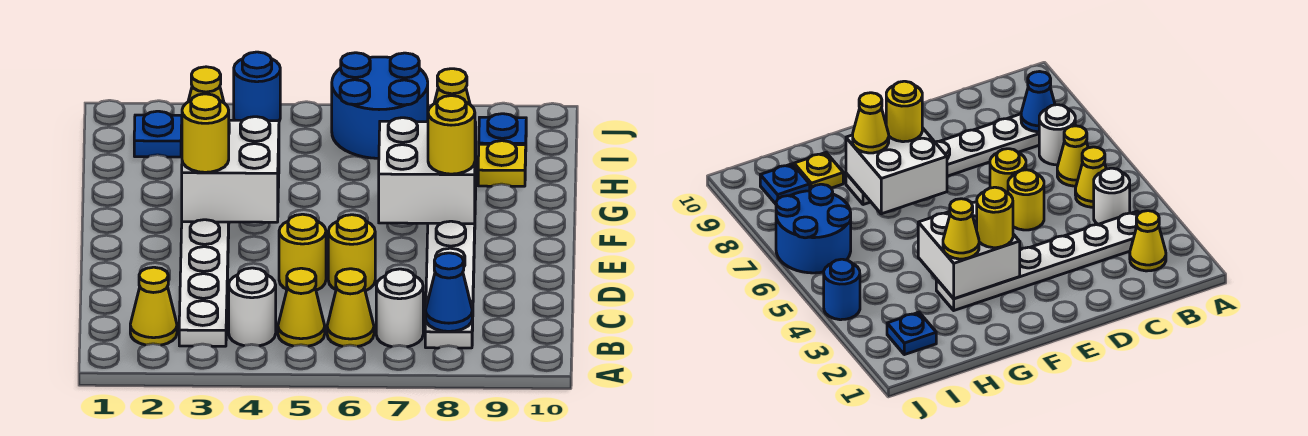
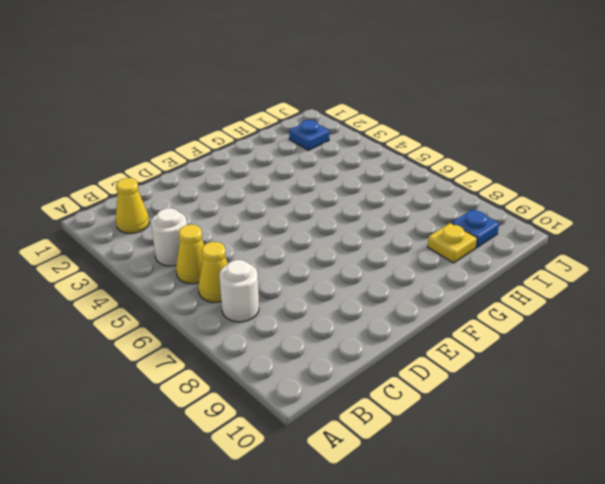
none -> white 1x6 plate [179,220,229,346]
none -> white 1x6 plate [425,184,476,348]
none -> yellow 1x1 round brick [279,214,326,290]

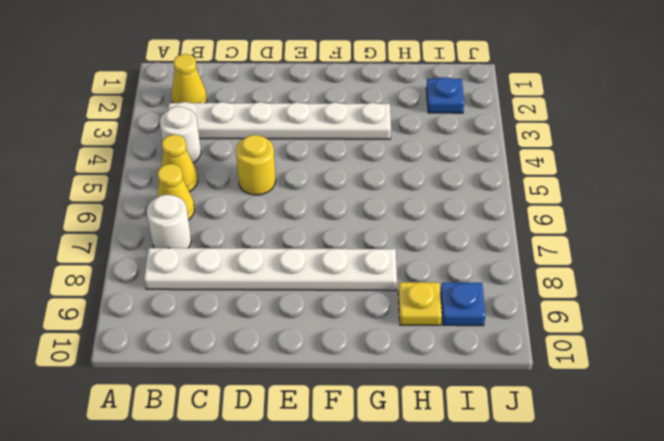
none -> yellow 1x1 round brick [328,215,375,291]
none -> blue 2x2 round brick [332,53,428,158]
none -> blue 1x1 round brick [234,52,280,121]

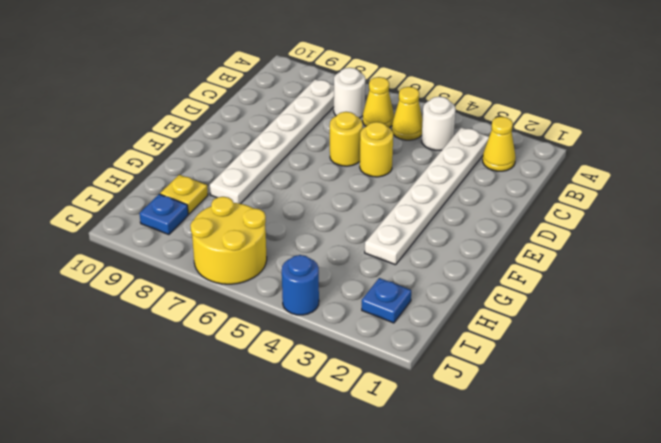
yellow 2x2 round brick [190,197,267,284] -> blue 2x2 round brick [332,53,428,158]
none -> blue 1x1 cone [426,253,472,331]
none -> white 2x2 brick [182,117,279,222]
none -> white 2x2 brick [379,118,476,224]

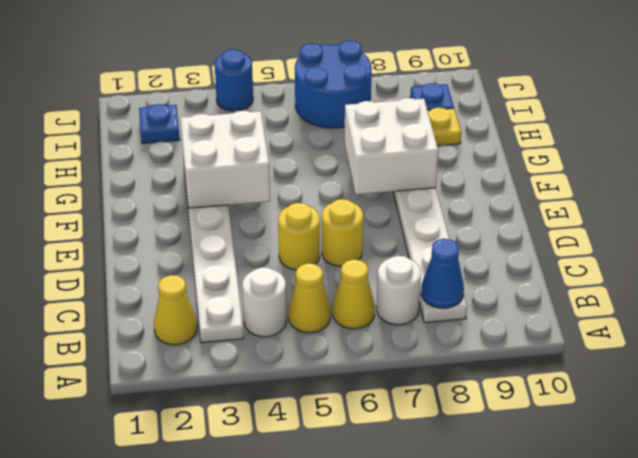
none -> yellow 1x1 round brick [182,94,229,172]
none -> yellow 1x1 round brick [428,96,475,174]
none -> yellow 1x1 cone [188,67,224,103]

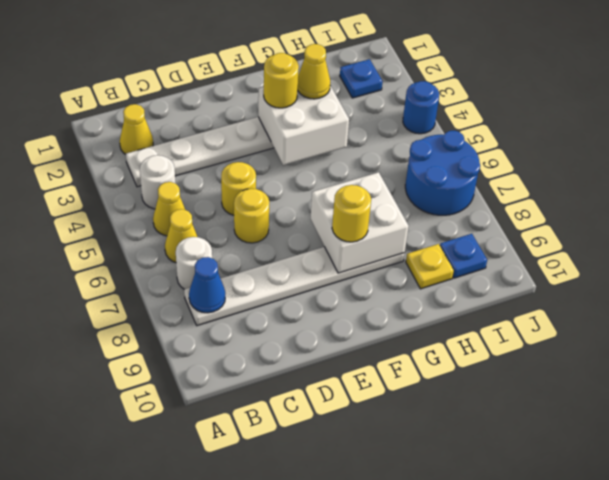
none -> yellow 1x1 cone [434,69,470,104]

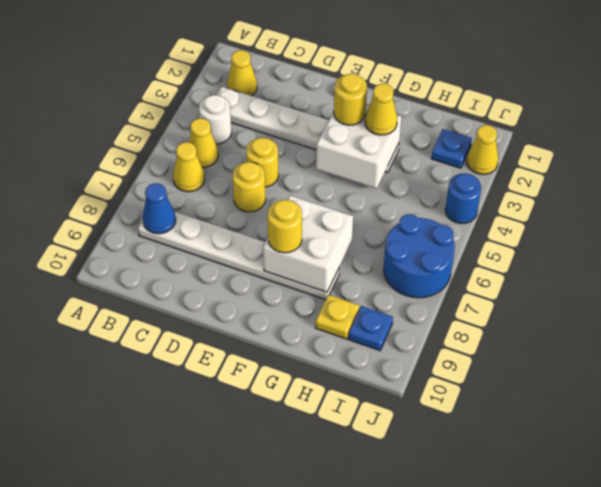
yellow 1x1 cone [467,125,499,174] -> yellow 1x1 cone moved to [434,69,470,104]
none -> white 1x1 round brick [376,269,423,347]

